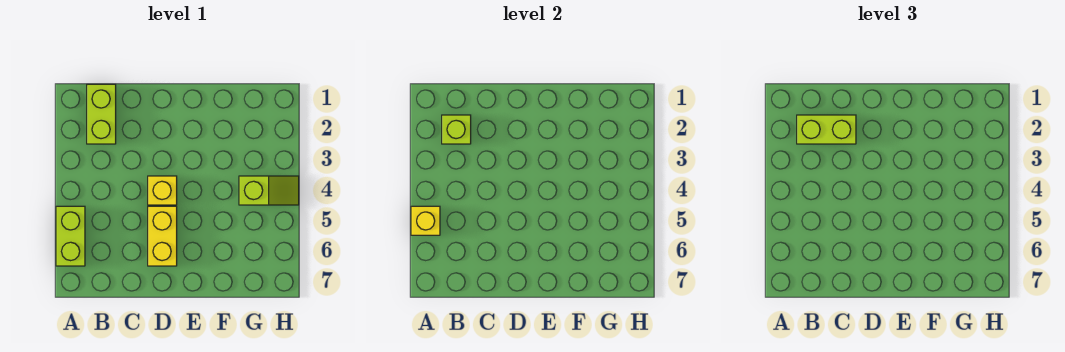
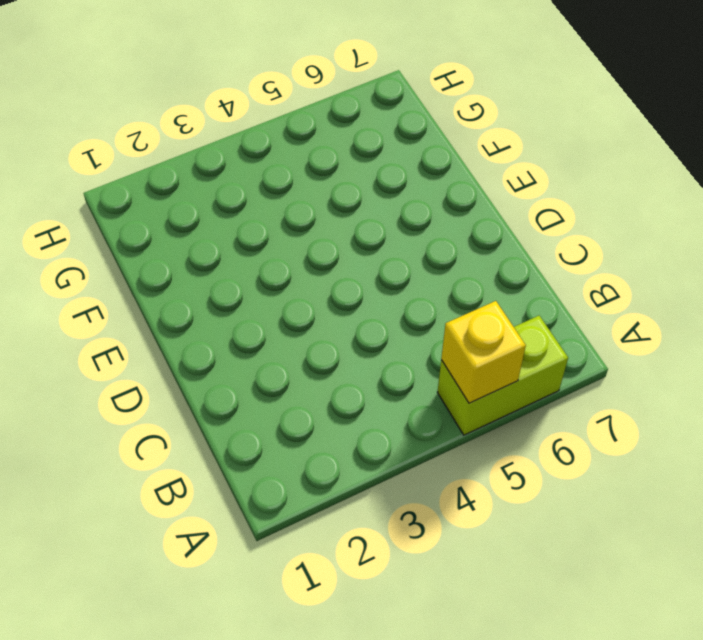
none -> lime 1x2 brick [87,84,116,144]
none -> yellow 1x1 brick [148,176,177,205]

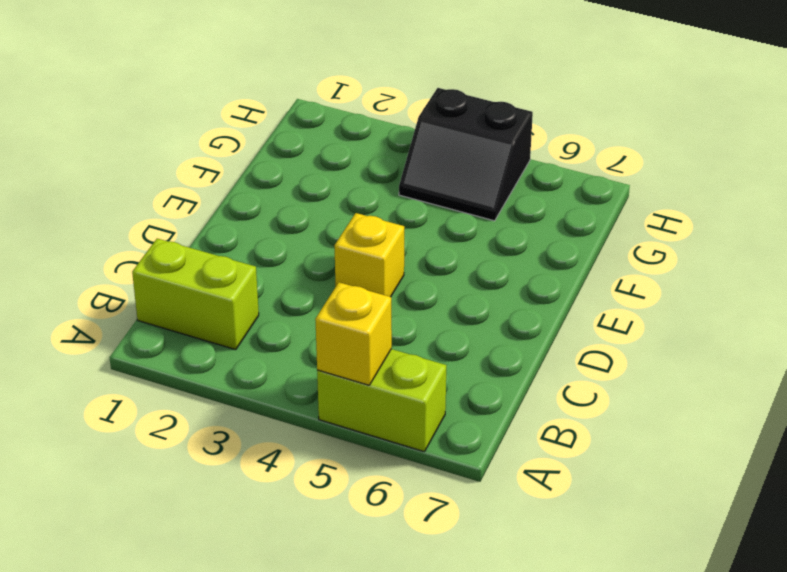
black 2x2 slope [399,88,533,221] -> lime 1x2 slope [239,176,299,205]
none -> yellow 1x2 brick [148,206,177,266]
none -> lime 1x1 brick [442,115,471,144]

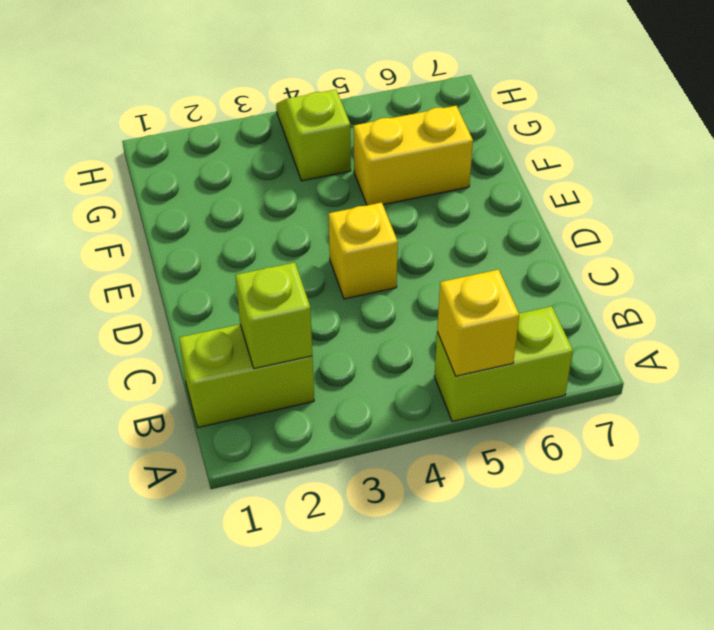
yellow 1x2 brick [354,106,473,205] -> yellow 1x2 brick moved to [148,206,177,266]
none -> lime 1x2 brick [797,115,856,144]

